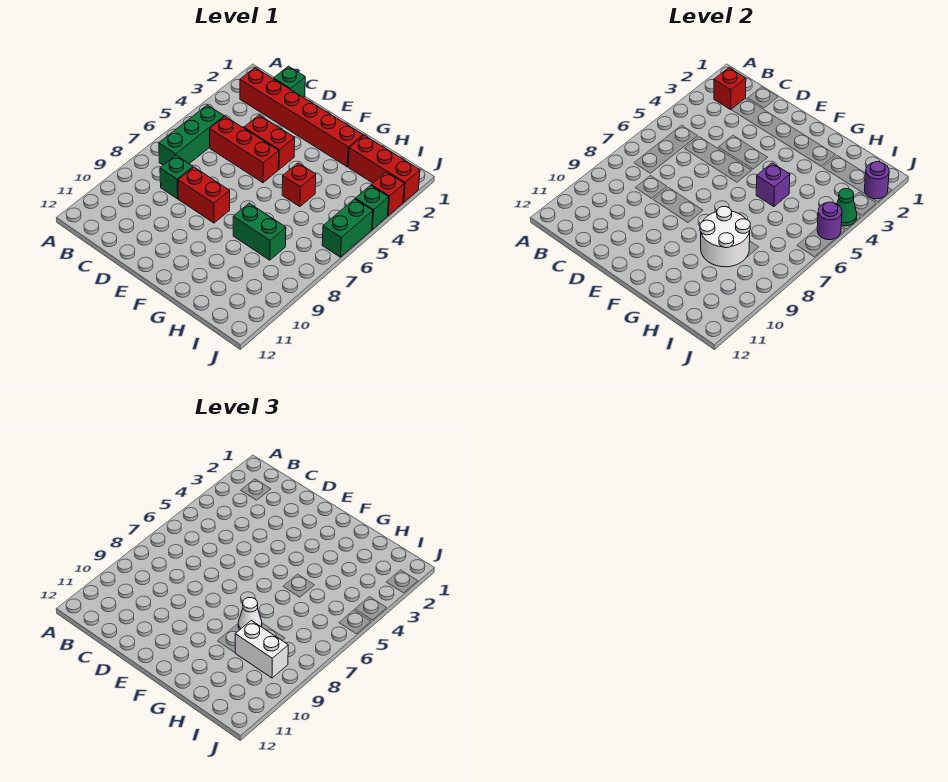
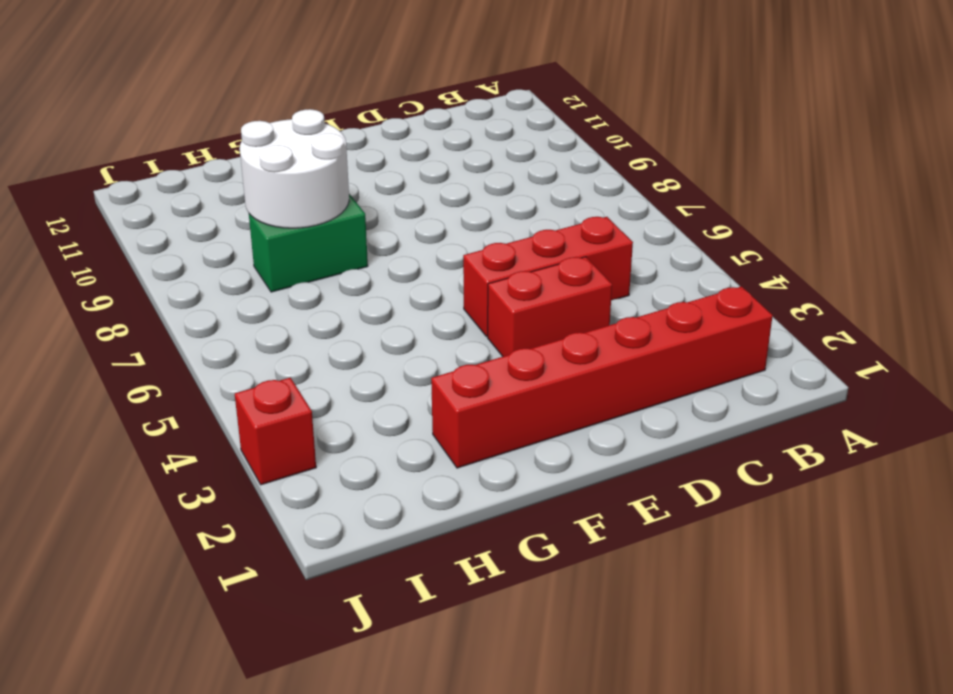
none -> green 1x3 brick [159,105,224,165]
none -> green 1x1 brick [273,66,305,98]
none -> green 1x1 brick [160,156,193,199]

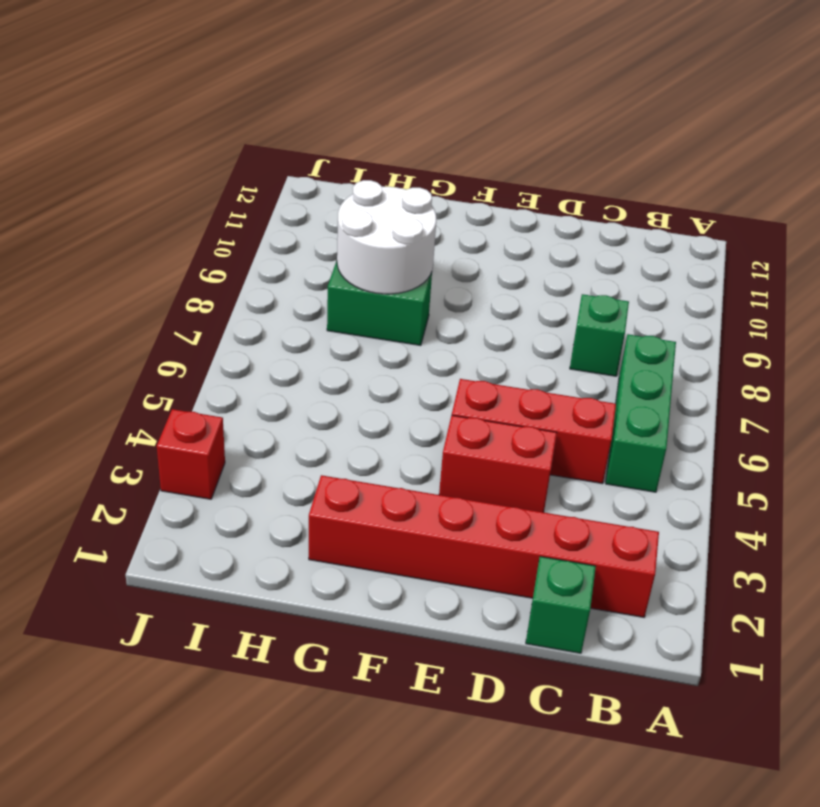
none -> red 1x2 brick [178,167,230,223]
none -> red 1x1 brick [282,163,316,207]
none -> red 1x3 brick [348,135,420,202]

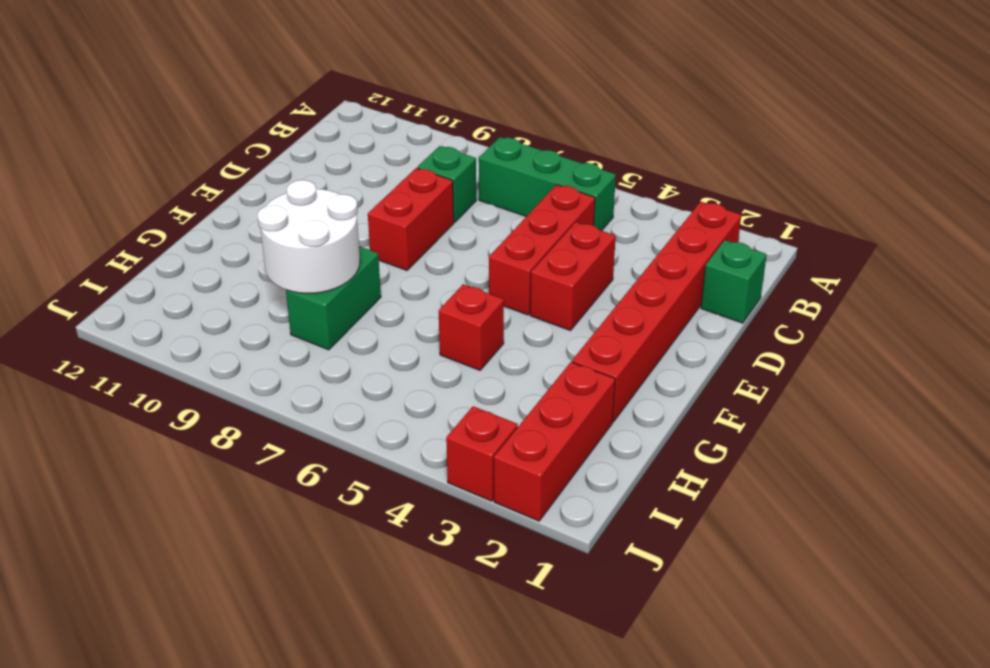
none -> green 1x1 brick [355,185,389,229]
none -> green 1x2 brick [322,199,373,257]
none -> red 1x1 brick [714,68,746,110]

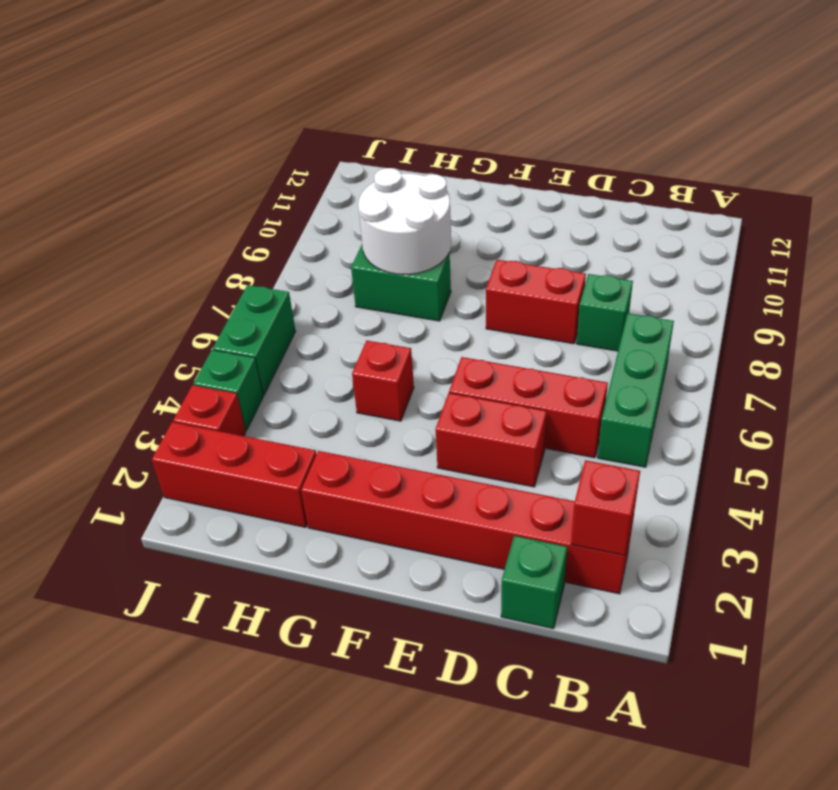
none -> purple 1x1 brick [756,163,790,207]
none -> purple 1x1 round brick [864,162,889,199]
none -> green 1x1 cone [837,189,857,226]

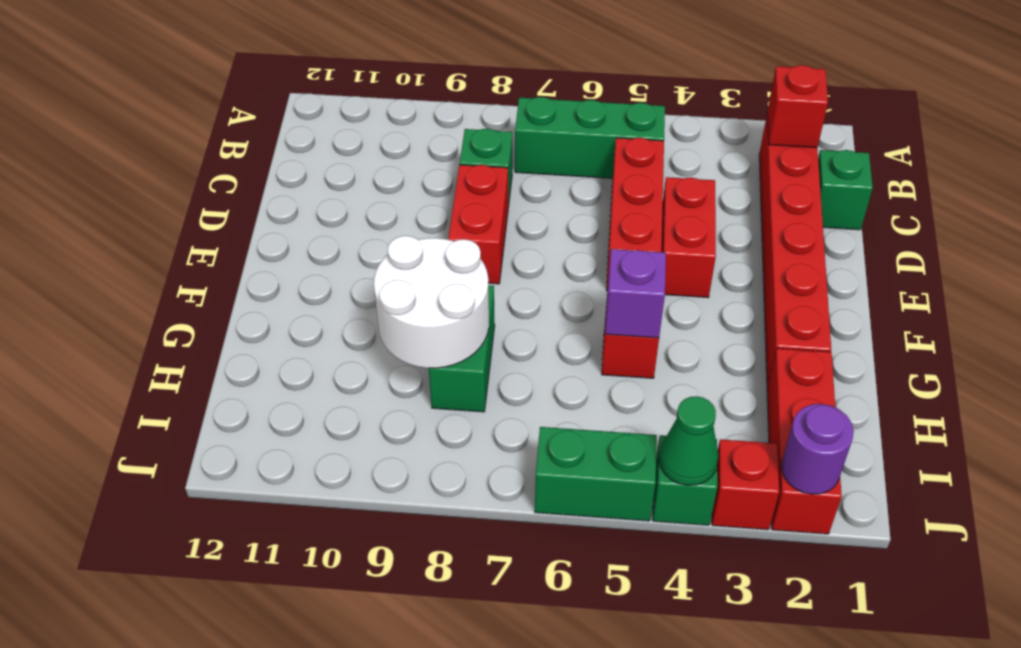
none -> purple 1x1 round brick [817,202,842,240]
none -> white 1x1 cone [238,598,262,630]
none -> white 1x2 brick [235,620,288,678]

